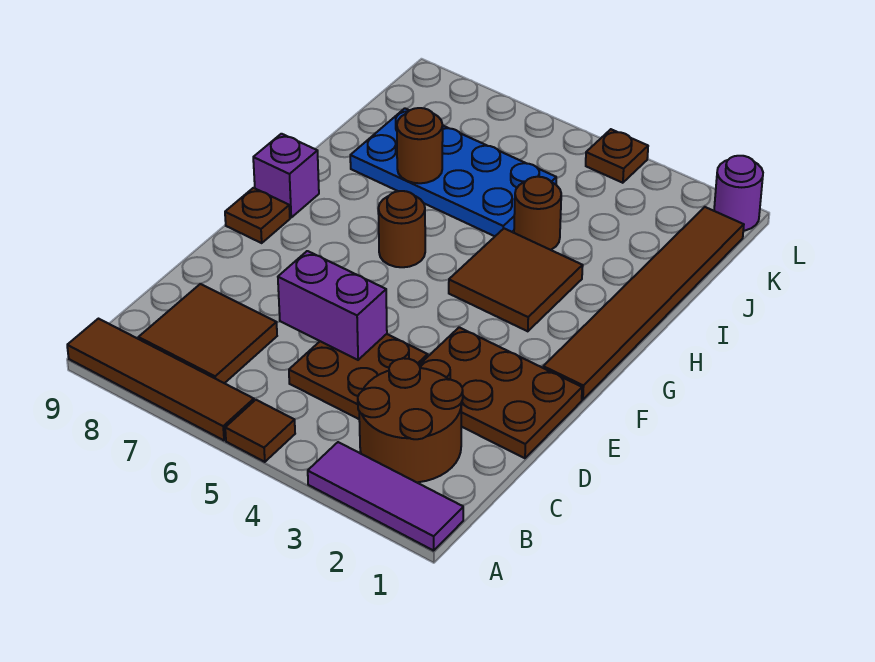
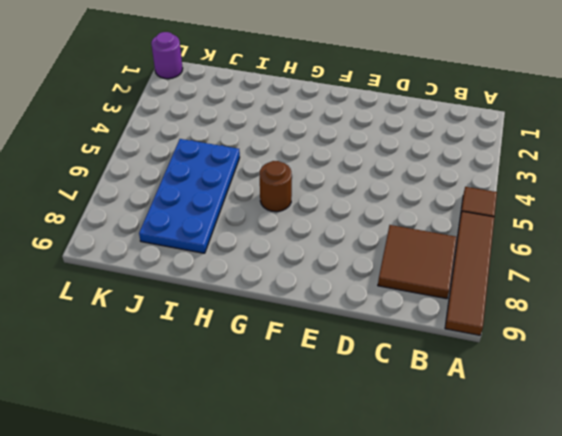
none -> purple 1x3 tile [308,442,463,551]
none -> brown 2x2 round brick [358,358,463,482]
none -> brown 2x2 plate [289,334,428,419]

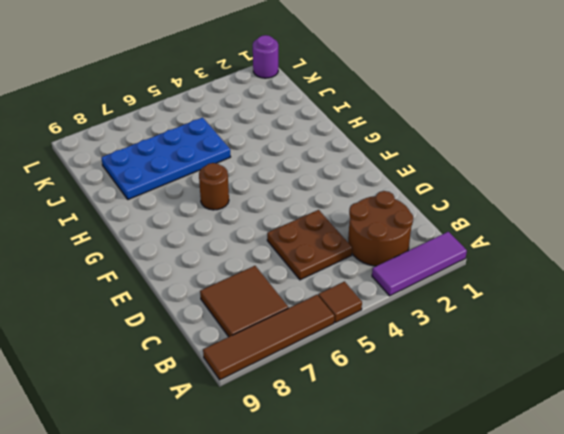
none -> brown 2x3 plate [419,327,582,458]
none -> brown 1x6 tile [543,207,744,400]
none -> brown 1x1 plate [225,188,290,243]

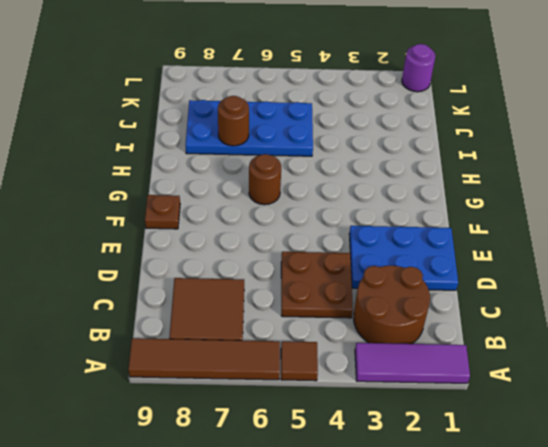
blue 2x3 plate [349,226,458,290] -> brown 2x3 plate [419,327,582,458]
none -> brown 1x6 tile [543,207,744,400]
none -> brown 2x2 tile [449,229,583,331]
none -> purple 1x1 brick [253,134,319,217]

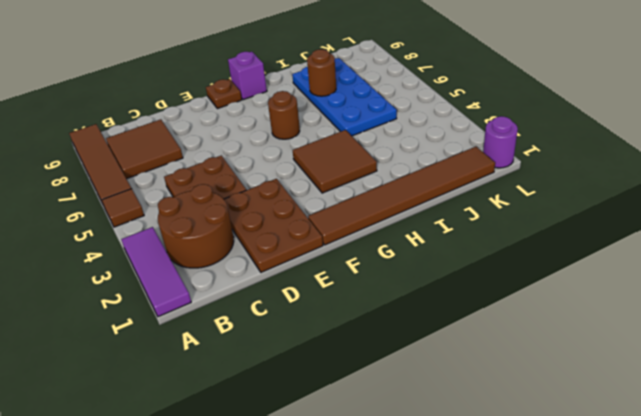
none -> brown 1x1 round brick [514,177,561,250]
none -> brown 1x1 plate [586,129,648,183]
none -> purple 1x2 brick [278,251,387,360]

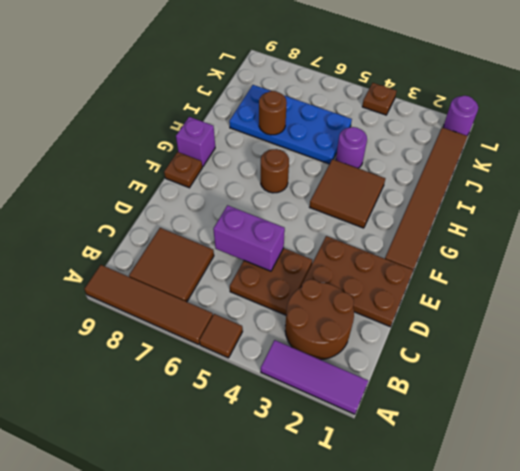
purple 1x1 round brick [336,127,367,168] -> brown 1x1 round brick [514,177,561,250]

